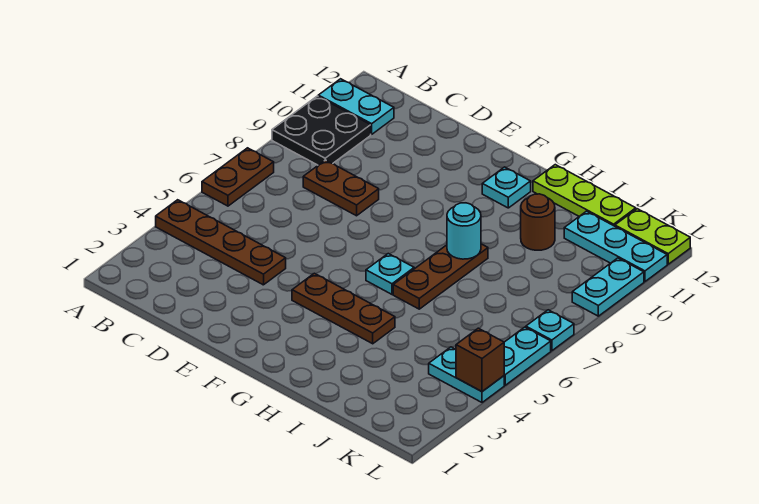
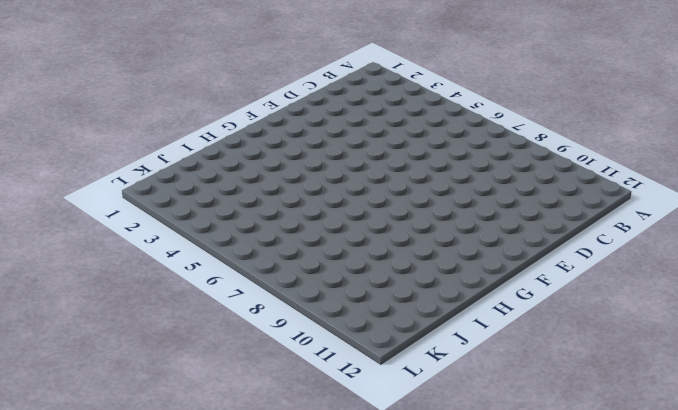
none -> brown 1x4 plate [156,200,286,285]
none -> brown 1x2 plate [202,148,274,206]
none -> black 2x2 plate [272,96,371,165]

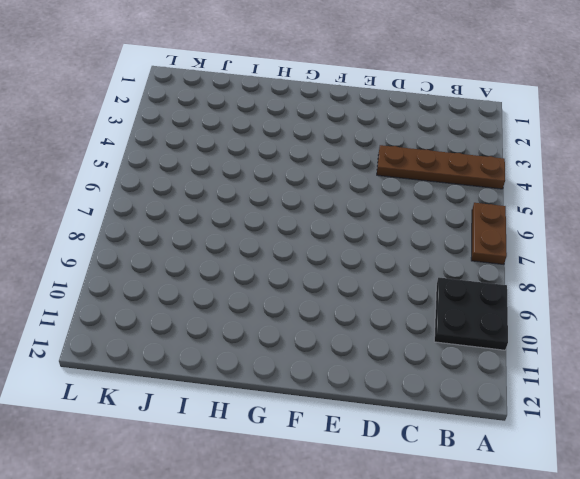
none -> cyan 1x2 plate [318,79,394,134]
none -> brown 1x2 plate [303,160,379,216]
none -> brown 1x3 plate [292,273,395,344]

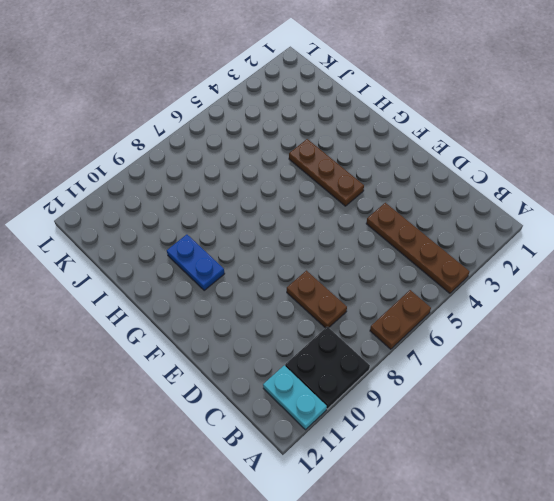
blue 1x2 plate [167,235,225,291] -> none
none -> cyan 1x1 plate [366,254,414,294]
none -> cyan 1x1 plate [482,167,531,208]
none -> brown 1x3 plate [393,244,488,309]

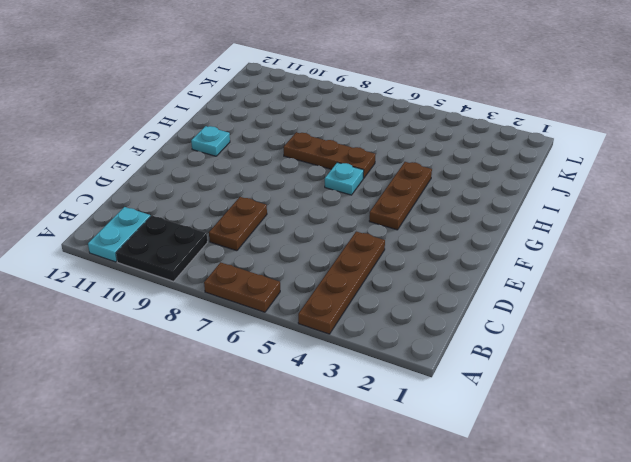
none -> lime 1x3 plate [533,165,636,226]
none -> brown 1x1 round brick [521,194,555,250]
none -> cyan 1x3 plate [564,211,667,282]

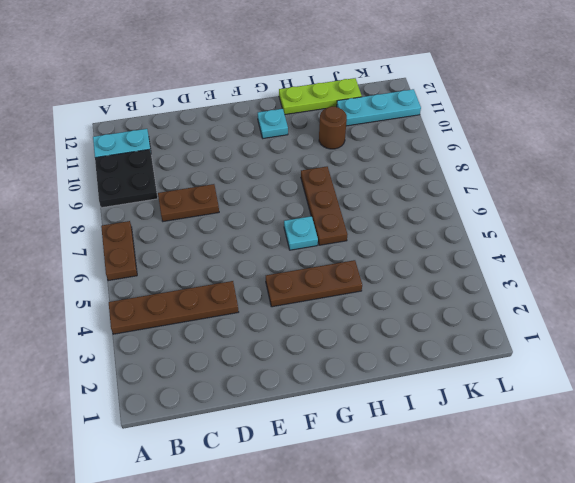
none -> cyan 1x2 plate [429,347,504,403]
none -> lime 1x2 plate [615,209,690,264]
none -> cyan 1x2 plate [504,327,551,385]

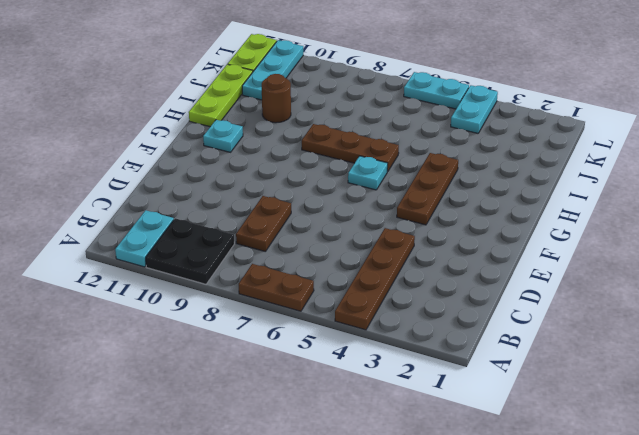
none -> cyan 1x1 plate [526,310,574,351]
none -> cyan 1x2 plate [572,258,644,316]
none -> cyan 1x1 round brick [447,203,481,259]

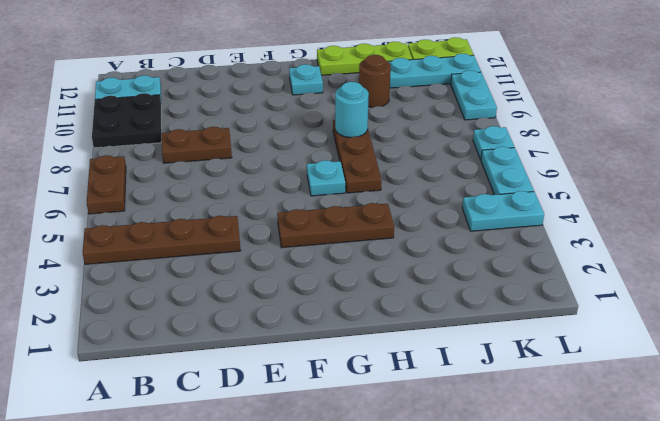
none -> brown 1x1 brick [456,328,504,392]

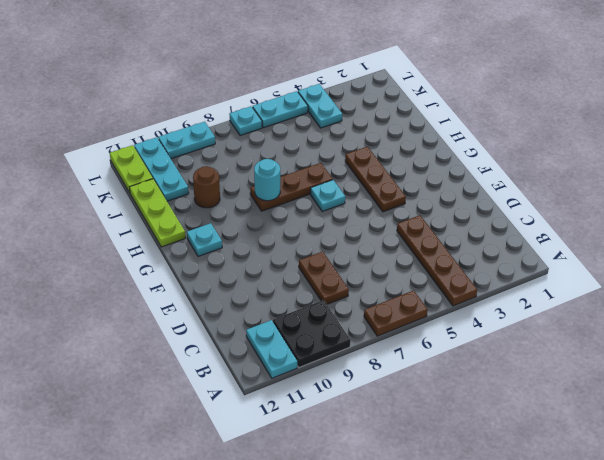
none -> brown 1x1 brick [456,328,504,392]

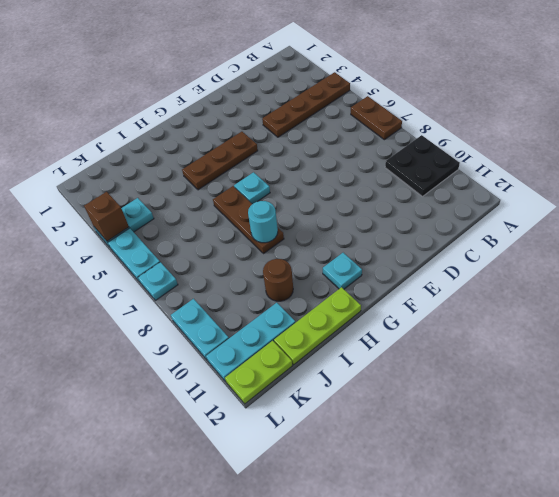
none -> cyan 1x2 plate [318,79,394,134]
none -> brown 1x2 plate [303,160,379,216]

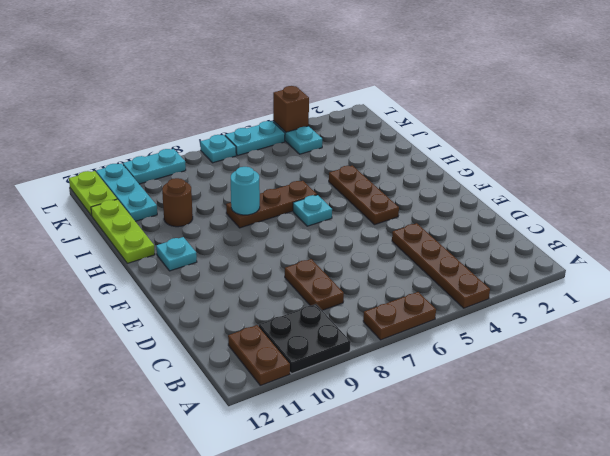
brown 1x2 plate [228,325,290,385] -> cyan 1x2 plate [318,79,394,134]

